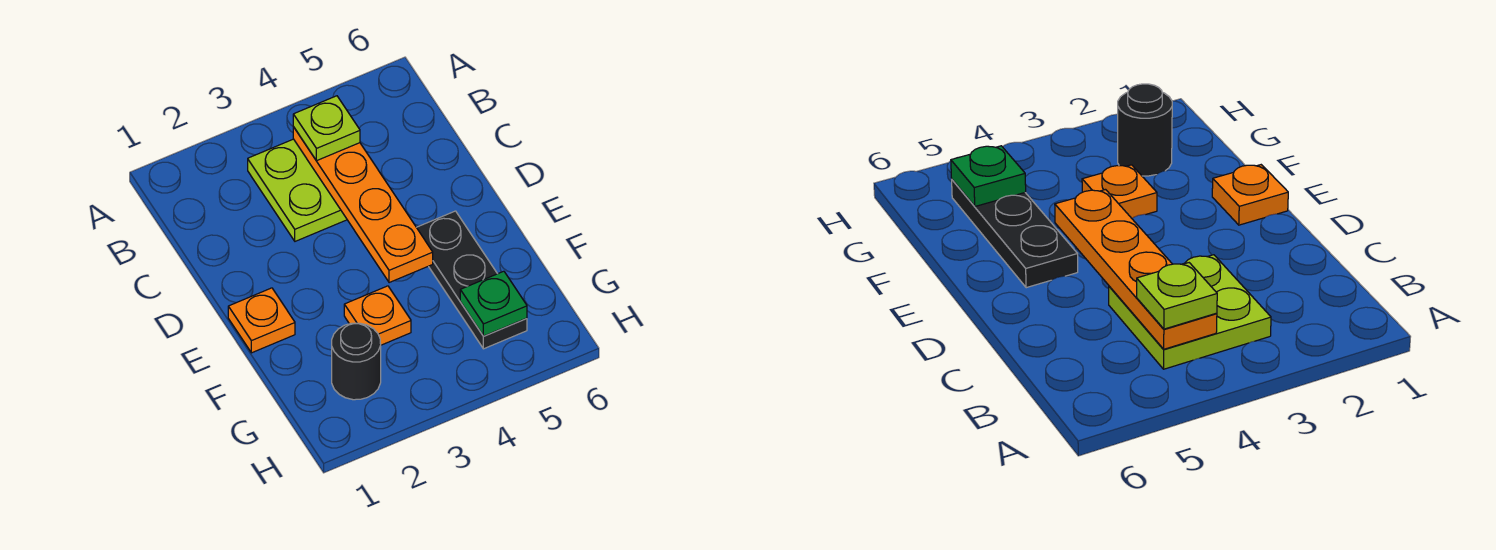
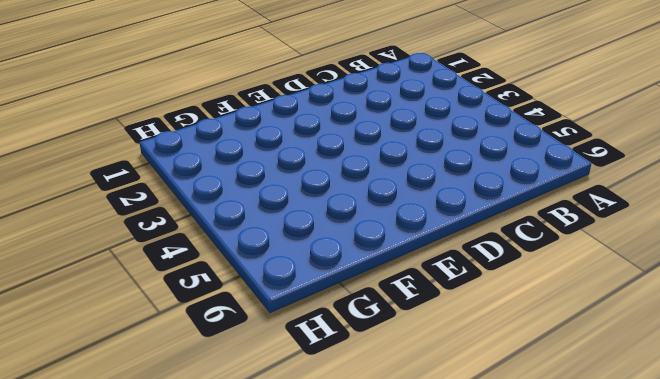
none -> lime 2x2 plate [248,139,347,241]
none -> orange 1x1 plate [228,288,295,353]

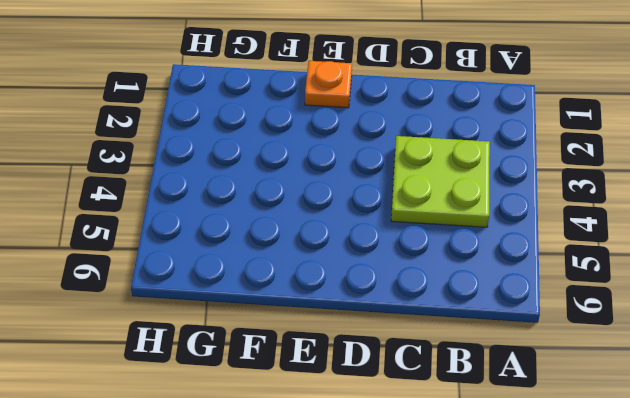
none -> black 1x3 plate [417,211,527,349]
none -> orange 1x1 plate [344,286,411,345]

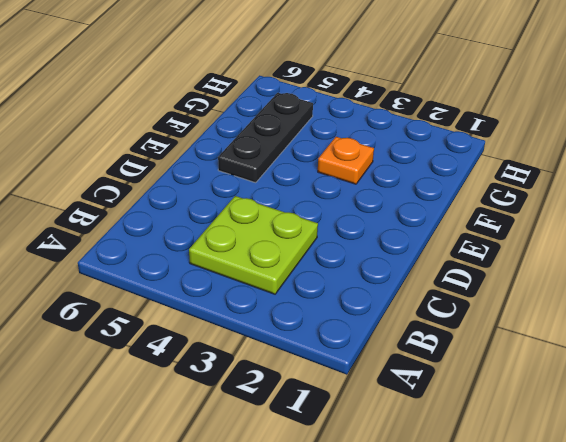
none -> orange 1x1 plate [228,288,295,353]
none -> black 1x1 round brick [332,323,381,400]

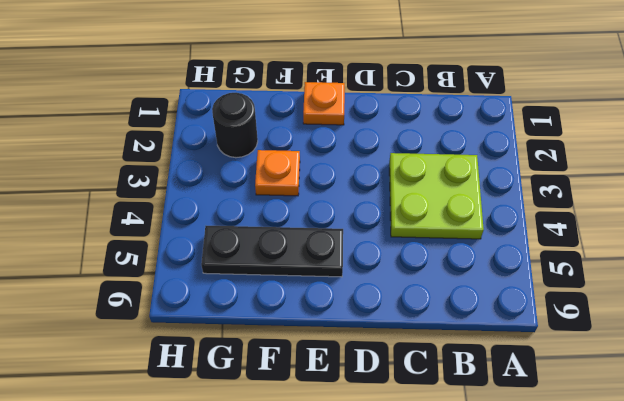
none -> orange 1x4 plate [293,127,433,283]
none -> green 1x1 plate [460,271,527,336]

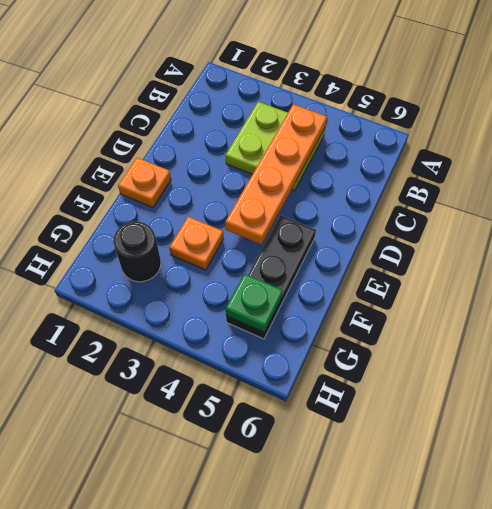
none -> lime 1x1 plate [293,96,360,161]

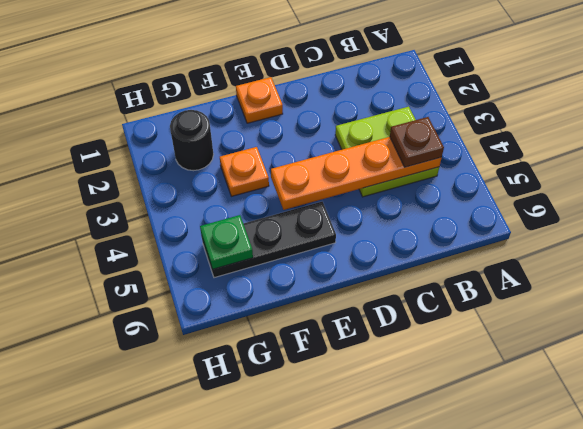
brown 1x1 plate [390,117,444,167] -> lime 1x1 plate [293,96,360,161]

